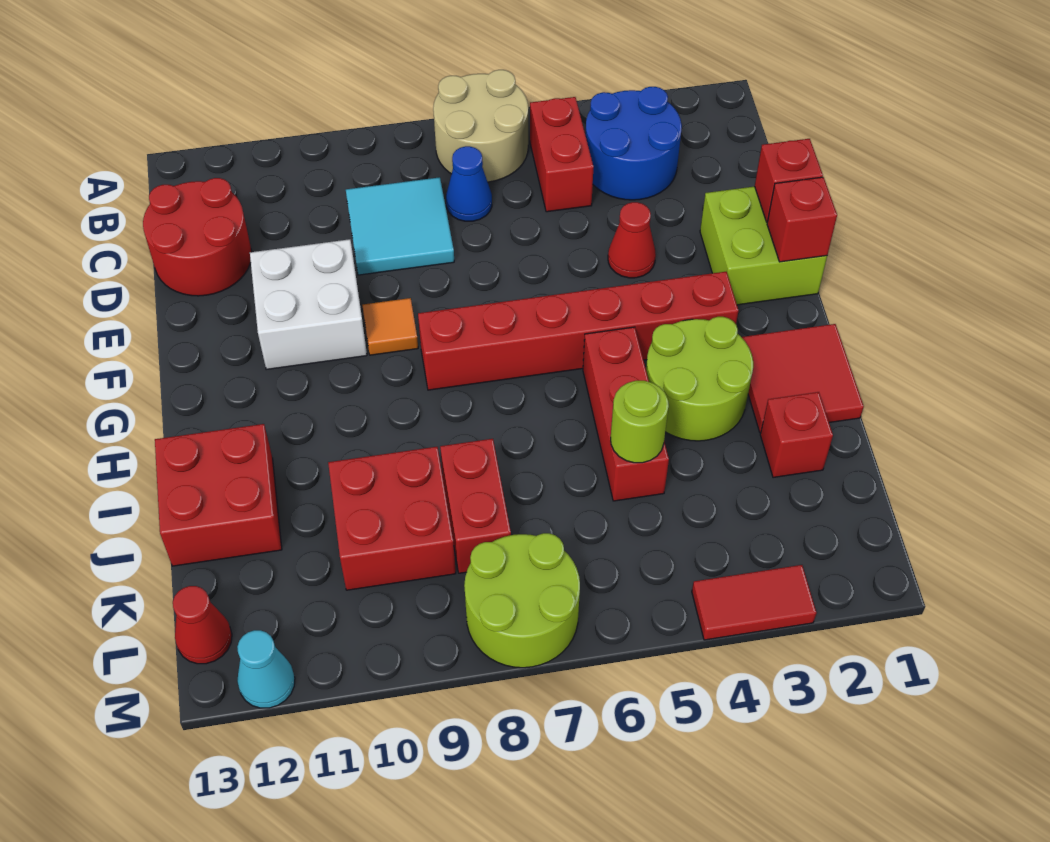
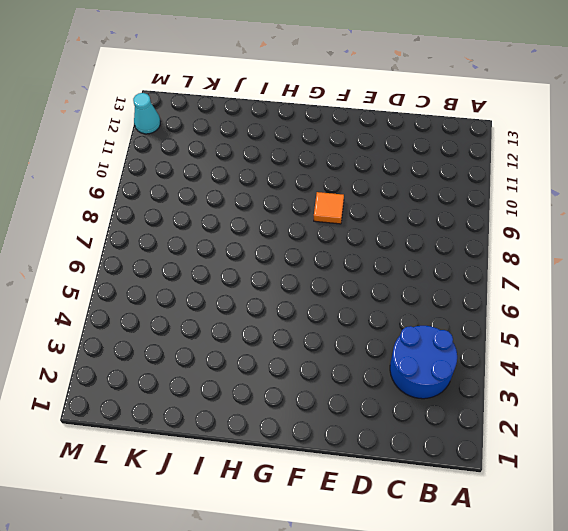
none -> tan 2x2 round brick [433,70,528,182]
none -> red 1x2 brick [530,97,594,212]
none -> blue 1x1 cone [446,146,492,221]

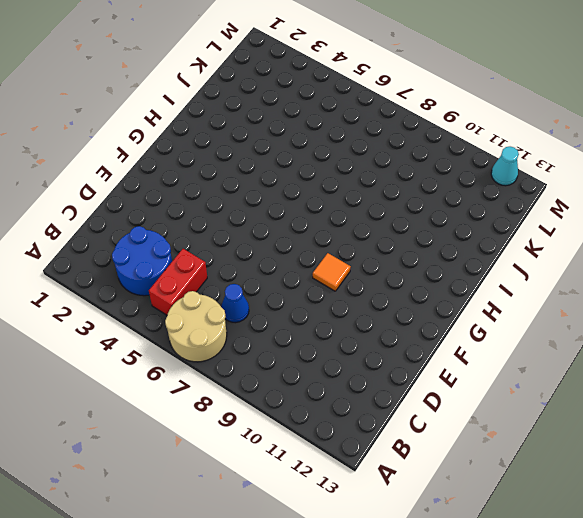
none -> cyan 2x2 tile [346,177,454,275]
none -> red 2x2 round brick [143,178,252,296]
none -> lime 2x2 brick [700,186,827,305]

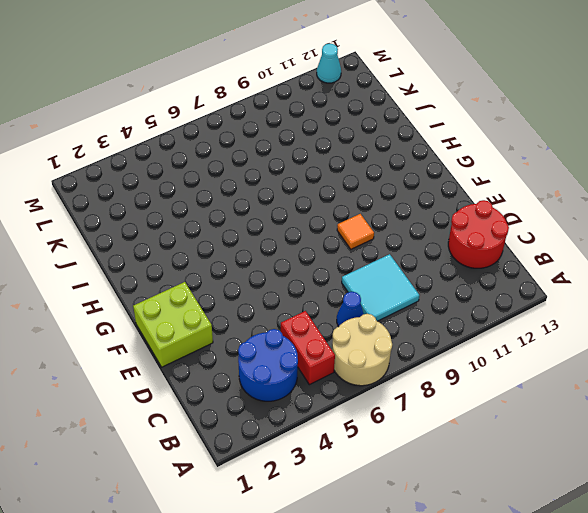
none -> red 1x1 cone [608,202,656,278]
none -> white 2x2 brick [250,239,367,370]
none -> red 1x6 brick [418,272,738,390]

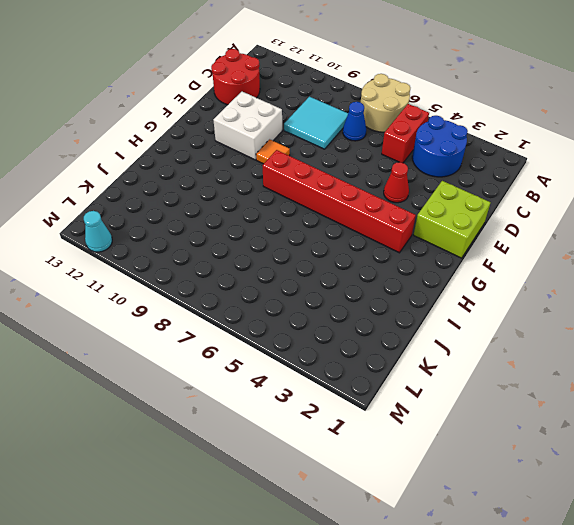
none -> red 2x2 tile [742,324,864,433]
none -> lime 2x2 round brick [646,317,753,441]
none -> red 1x3 brick [583,327,669,501]

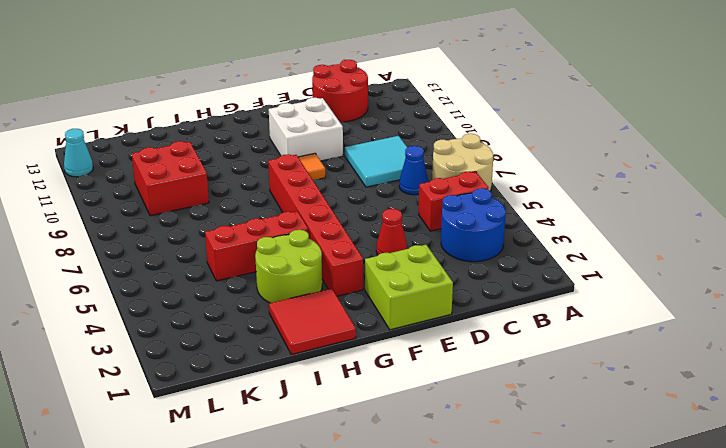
none -> red 2x2 brick [155,424,282,566]
none -> red 1x1 brick [760,392,833,478]
none -> red 1x2 brick [440,439,511,573]

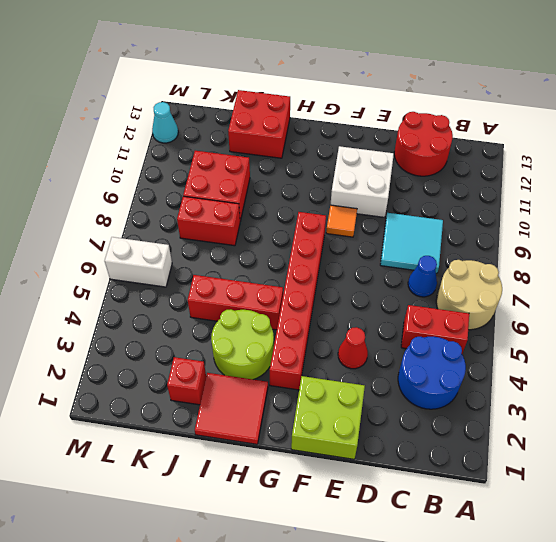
white 1x2 brick [105,237,172,287] -> none
none -> lime 2x2 round brick [464,533,580,668]
none -> red 1x1 cone [173,586,232,664]
none -> red 1x2 tile [692,565,816,640]

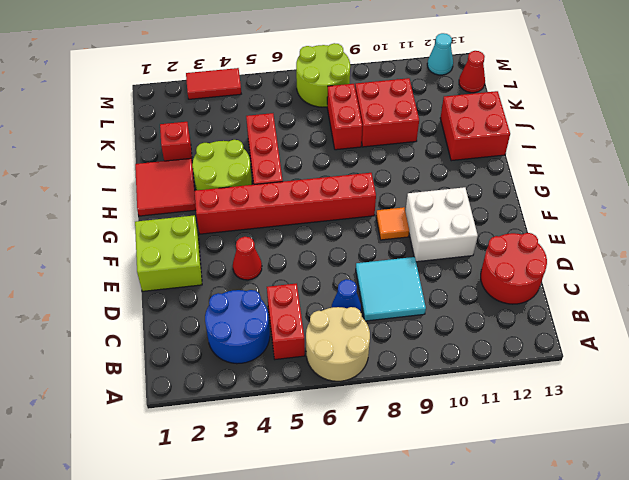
none -> red 1x1 brick [755,139,823,222]
none -> red 1x1 brick [767,177,837,262]
none -> lime 1x1 round brick [611,381,669,463]

